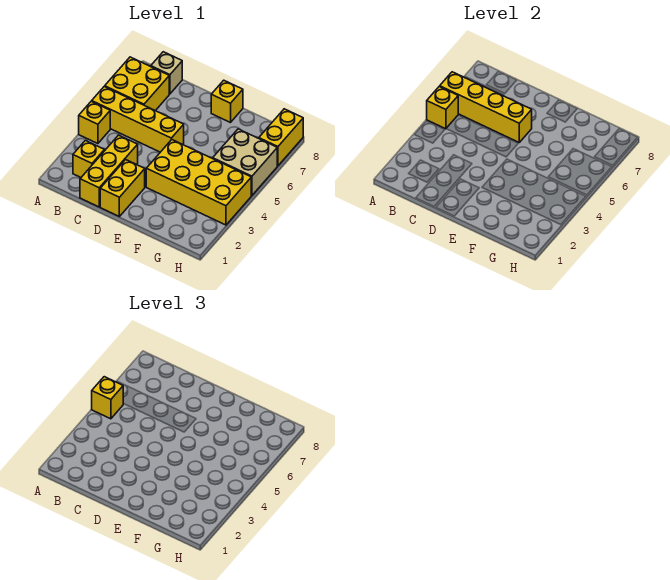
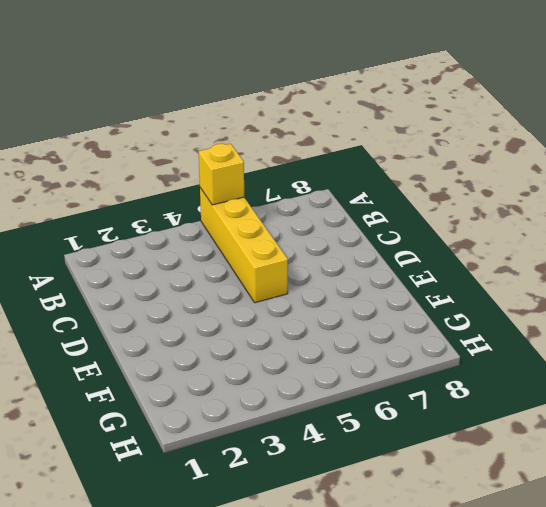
none -> yellow 1x1 brick [79,101,110,144]
none -> yellow 2x2 brick [105,57,169,111]
none -> yellow 1x1 brick [73,141,104,177]

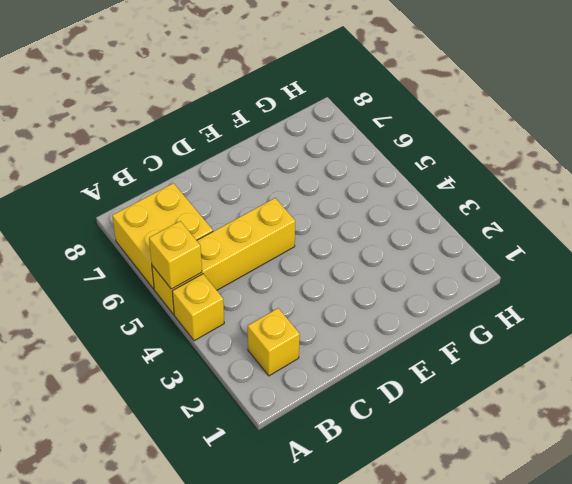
none -> tan 1x1 brick [151,52,182,94]
none -> yellow 1x3 brick [80,135,138,207]
none -> yellow 1x2 brick [100,160,145,216]

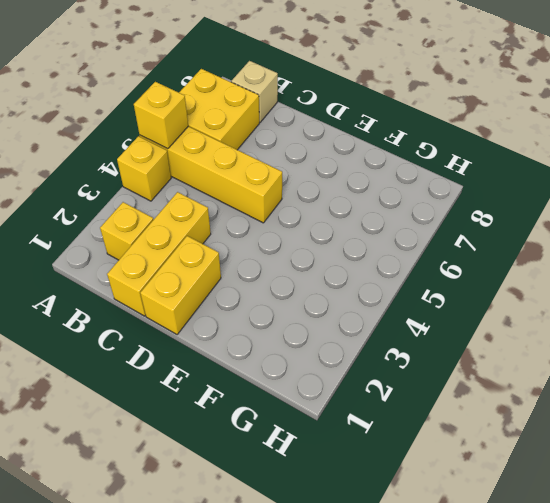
none -> yellow 2x4 brick [146,140,251,225]
none -> yellow 1x1 brick [211,80,243,123]
none -> tan 2x2 brick [213,129,277,195]

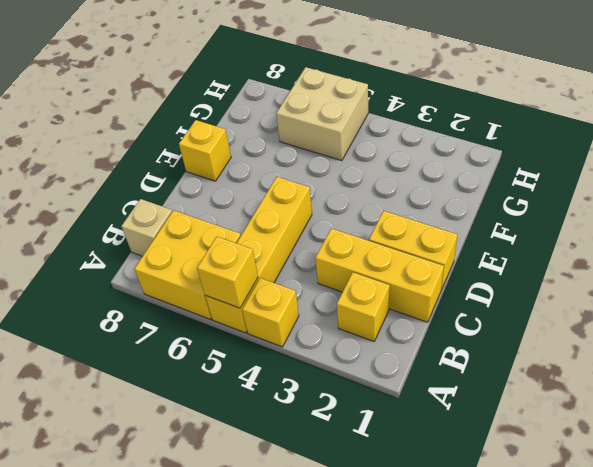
none -> yellow 2x4 brick [146,140,251,225]
none -> yellow 1x2 brick [259,109,303,166]
none -> yellow 1x4 brick [440,72,532,142]

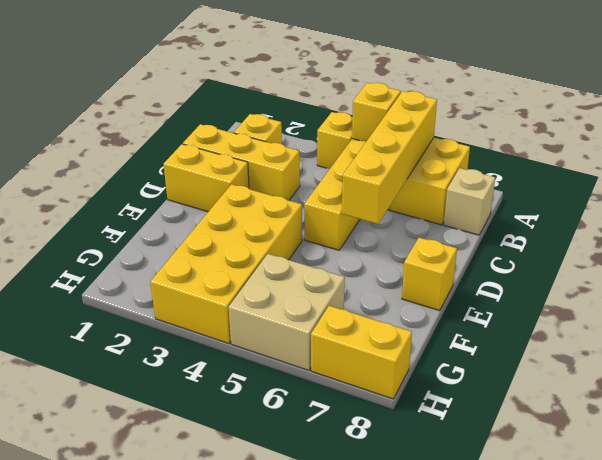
none -> yellow 1x1 brick [92,377,123,419]

